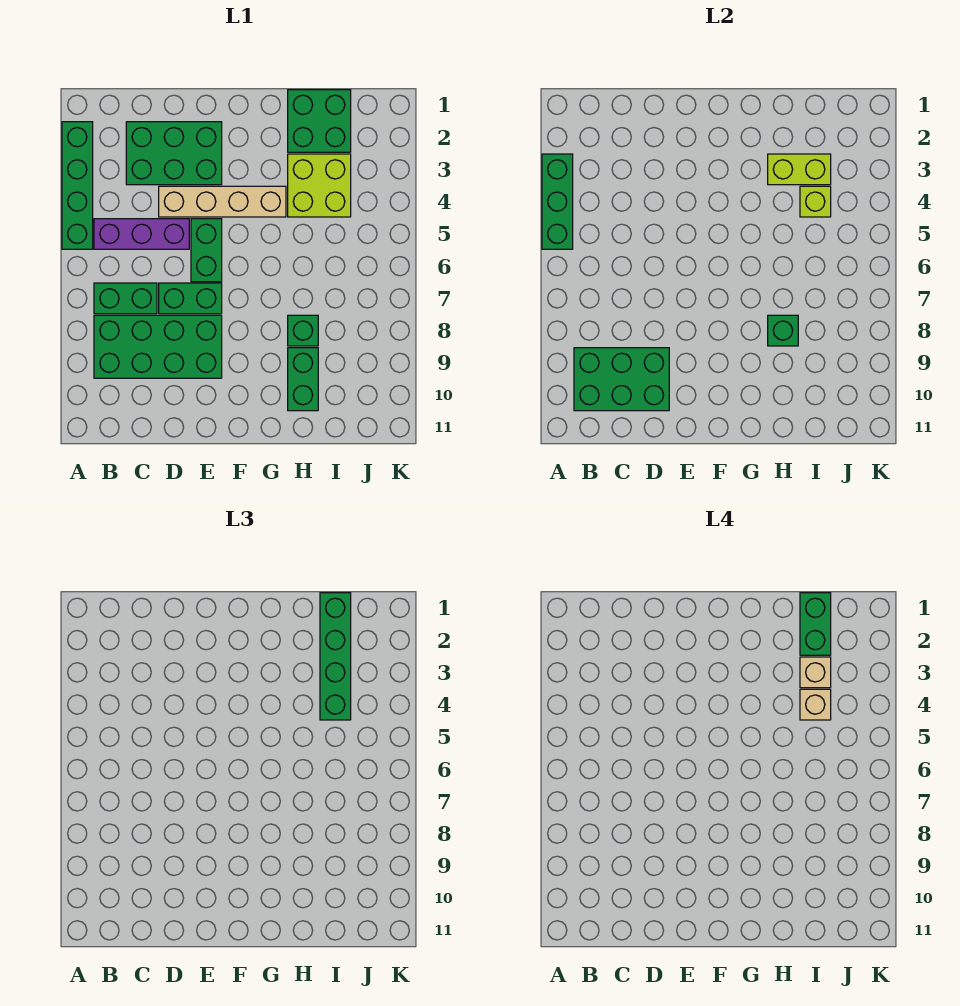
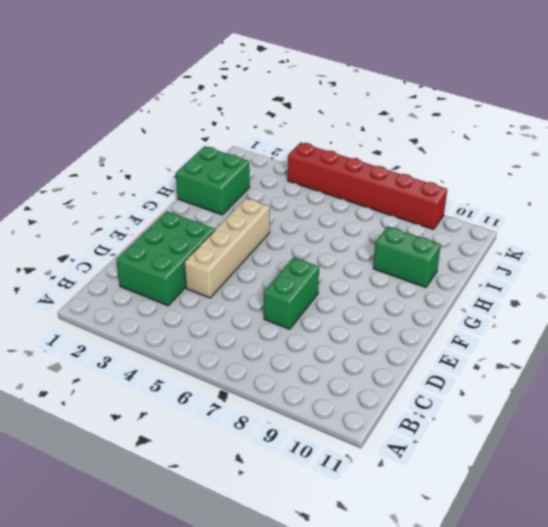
red 1x6 brick [288,143,447,229] -> none
none -> green 1x4 brick [62,122,93,249]
none -> purple 1x3 brick [94,219,189,249]
none -> green 1x2 brick [94,283,157,314]

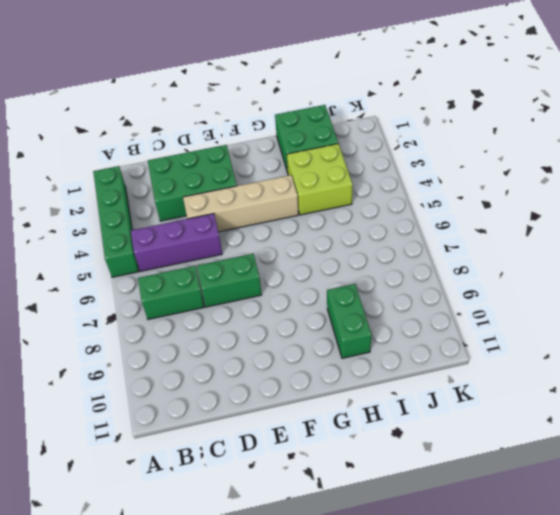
none -> green 2x4 brick [94,315,222,378]
none -> green 1x2 brick [191,219,222,282]
none -> green 1x1 brick [288,315,318,346]

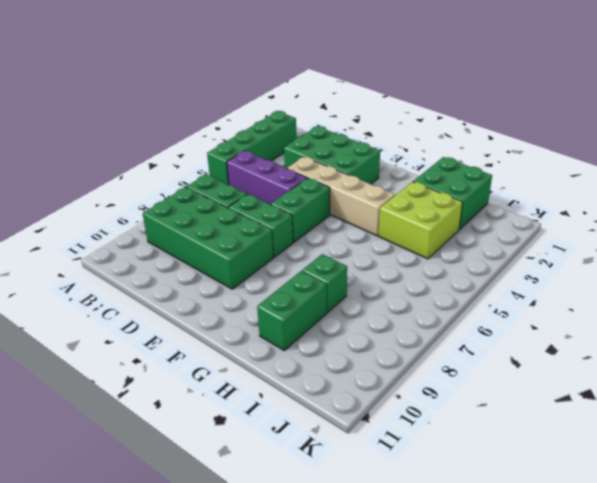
none -> green 1x3 brick [542,154,573,249]
none -> green 2x3 brick [574,348,669,411]
none -> lime 1x2 brick [768,154,831,185]

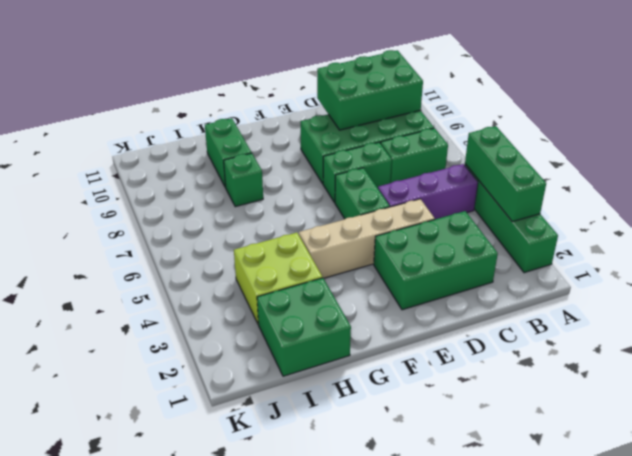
none -> lime 1x2 brick [768,154,831,185]
none -> green 1x1 brick [768,315,798,346]
none -> lime 1x1 brick [800,186,831,217]

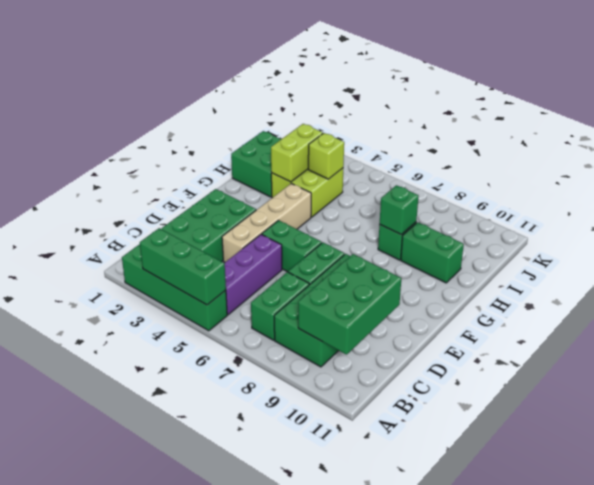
none -> green 1x4 brick [320,593,351,720]
none -> green 1x2 brick [800,593,831,655]
none -> tan 1x1 brick [800,657,831,688]

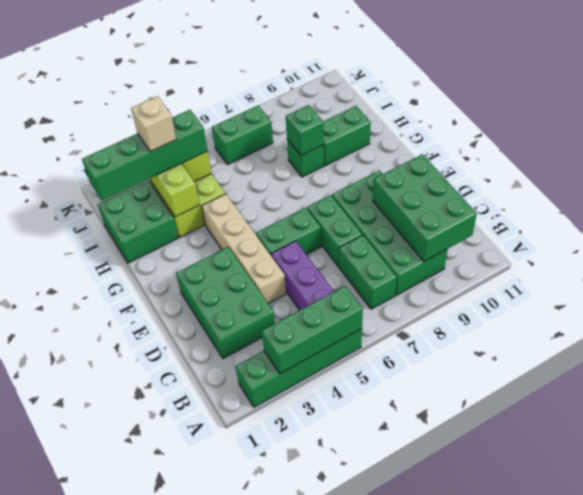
green 1x2 brick [212,106,273,165] -> green 1x2 brick moved to [800,593,831,655]
none -> tan 1x1 brick [800,689,831,720]

